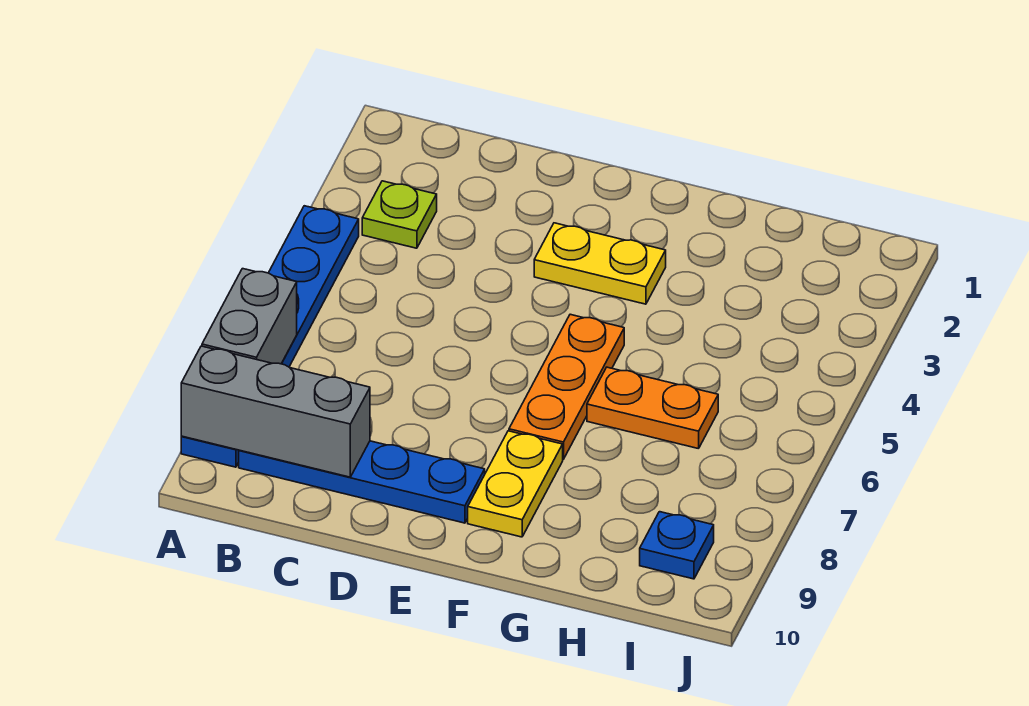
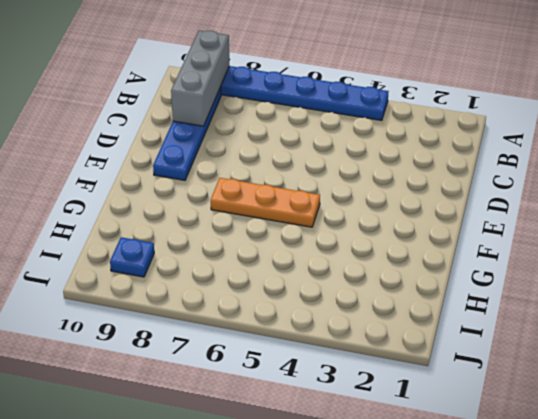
none -> lime 1x1 plate [362,181,437,248]
none -> yellow 1x2 plate [534,223,666,304]

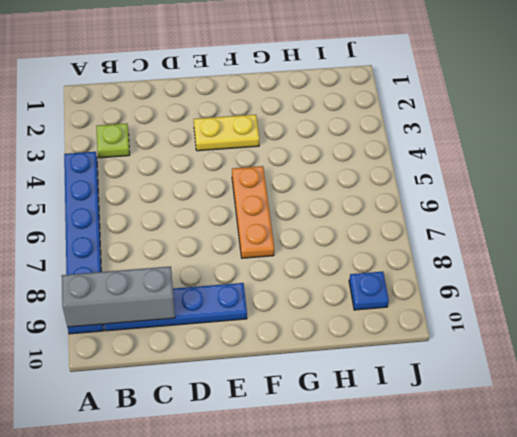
none -> yellow 1x2 plate [468,431,563,537]
none -> orange 1x2 plate [587,367,718,449]

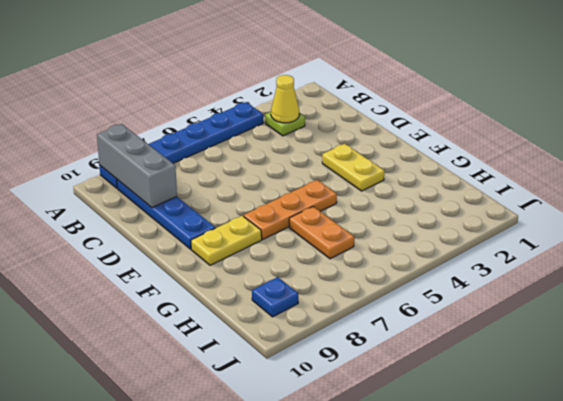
yellow 1x1 cone [271,75,299,123] -> none
none -> grey 1x2 brick [202,269,297,364]

